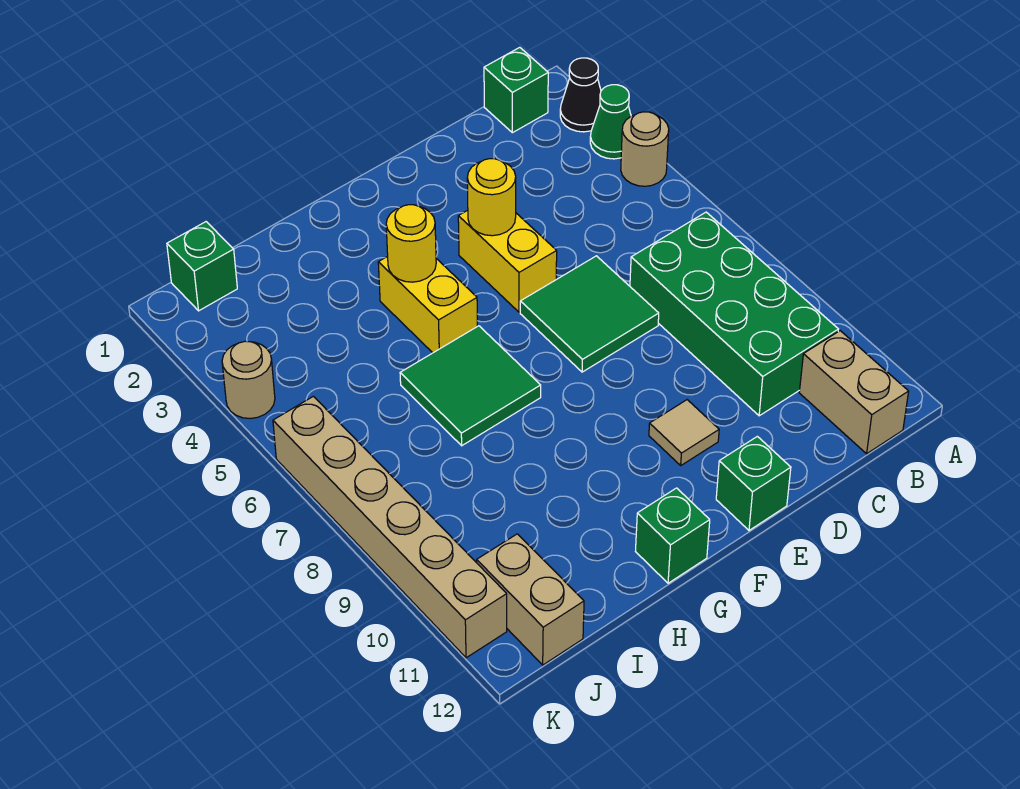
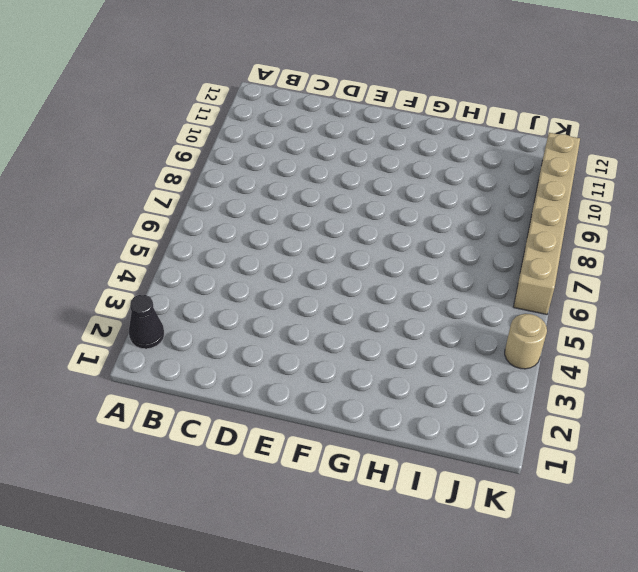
none -> green 1x1 cone [590,85,631,159]
none -> tan 1x1 round brick [621,112,669,186]
none -> green 1x1 brick [484,47,548,133]

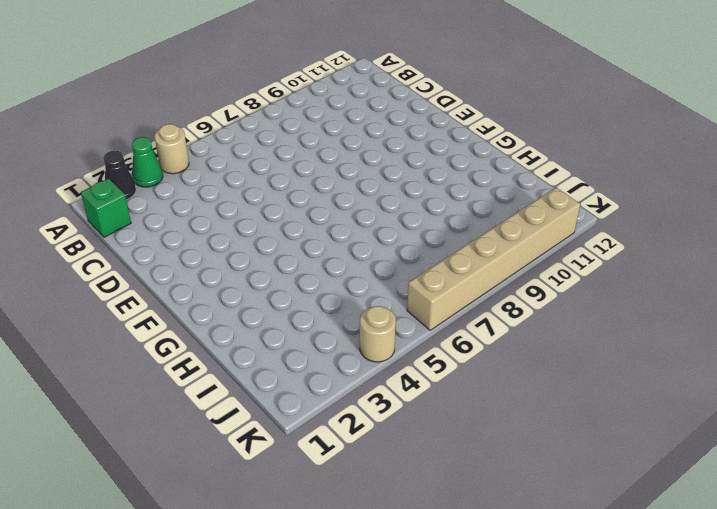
none -> green 2x4 brick [630,212,838,416]
none -> tan 1x2 brick [799,331,909,454]
none -> green 2x2 tile [520,256,659,372]

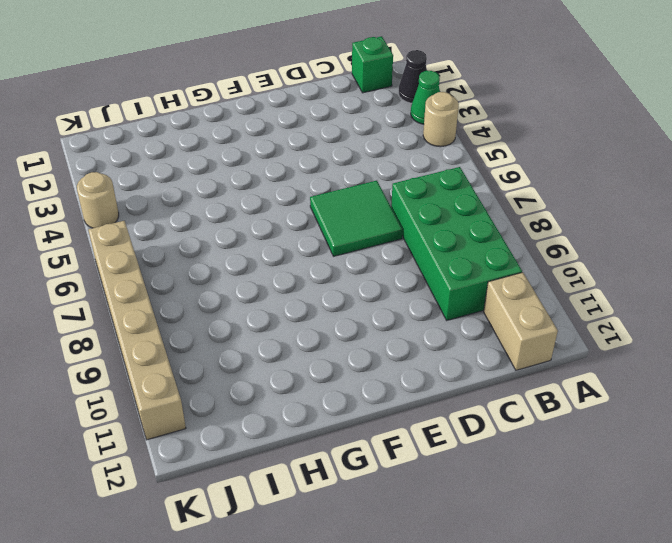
none -> yellow 1x2 brick [458,210,557,312]
none -> tan 1x1 tile [649,400,719,465]
none -> green 1x1 brick [716,436,791,530]

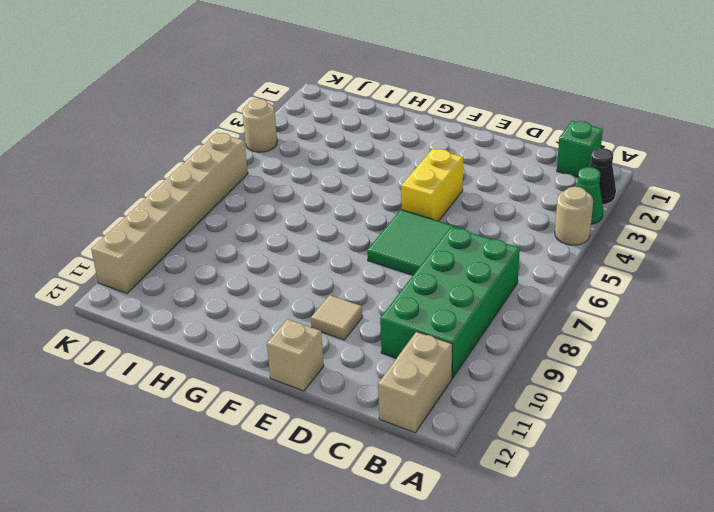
tan 1x1 brick [267,319,324,391] -> green 1x1 brick [716,436,791,530]
none -> yellow 1x2 brick [378,256,477,353]
none -> green 2x2 tile [400,326,541,446]
none -> green 1x1 brick [636,488,710,583]

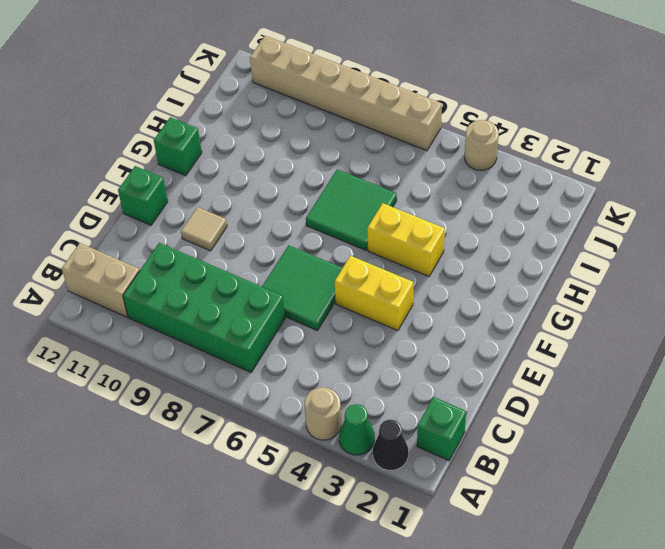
none -> green 1x1 brick [167,222,237,311]
none -> tan 1x2 brick [477,534,584,665]
none -> yellow 1x1 round brick [467,159,516,236]

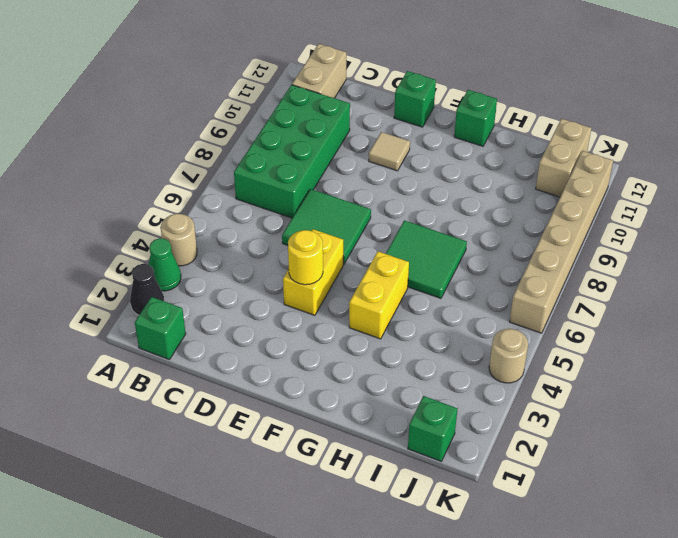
none -> yellow 1x1 round brick [386,205,436,282]

